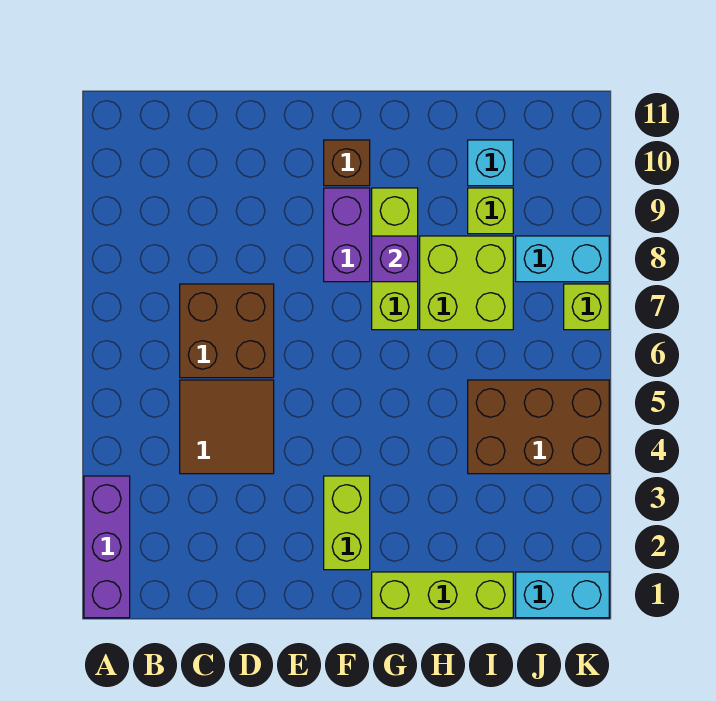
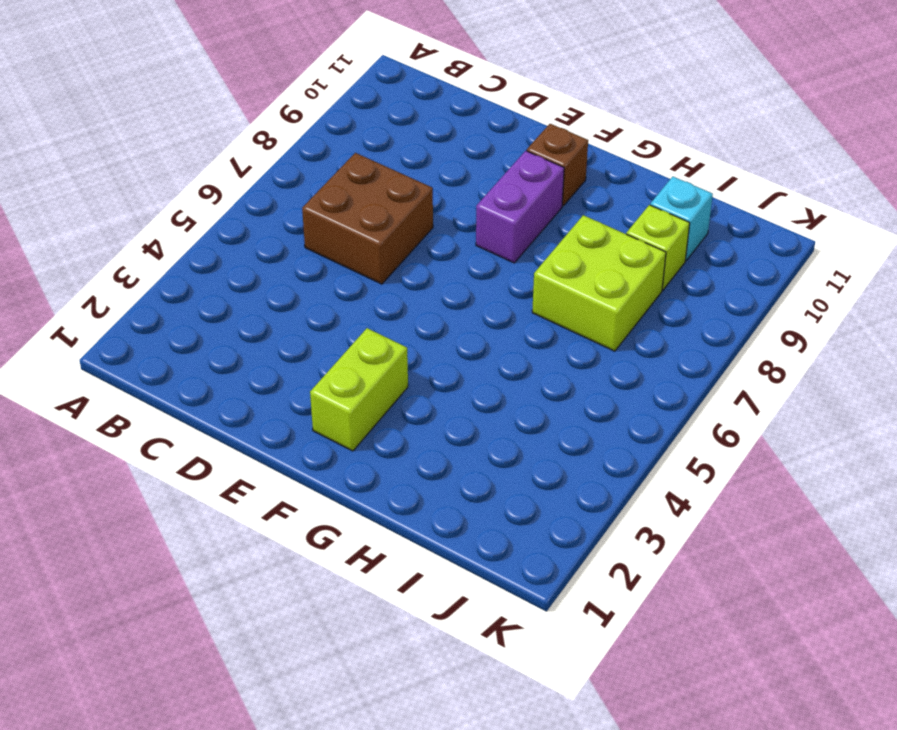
none -> purple 1x3 brick [84,476,130,618]
none -> brown 2x2 tile [180,380,274,474]
none -> lime 1x3 brick [372,572,513,618]

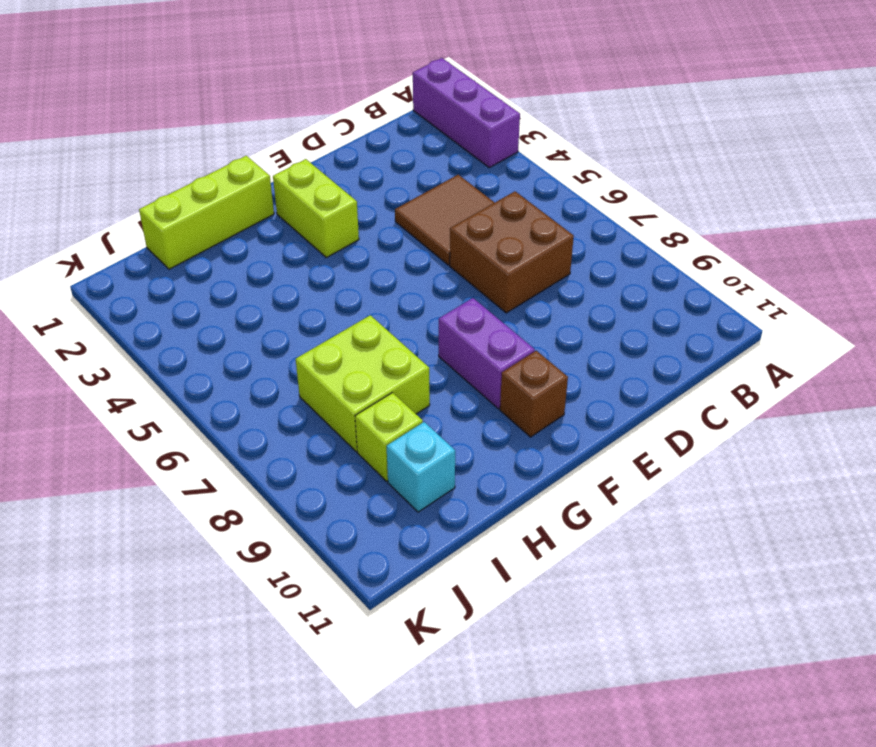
none -> lime 1x3 brick [372,188,418,330]
none -> brown 2x3 brick [468,380,609,474]
none -> cyan 1x2 brick [516,572,609,618]

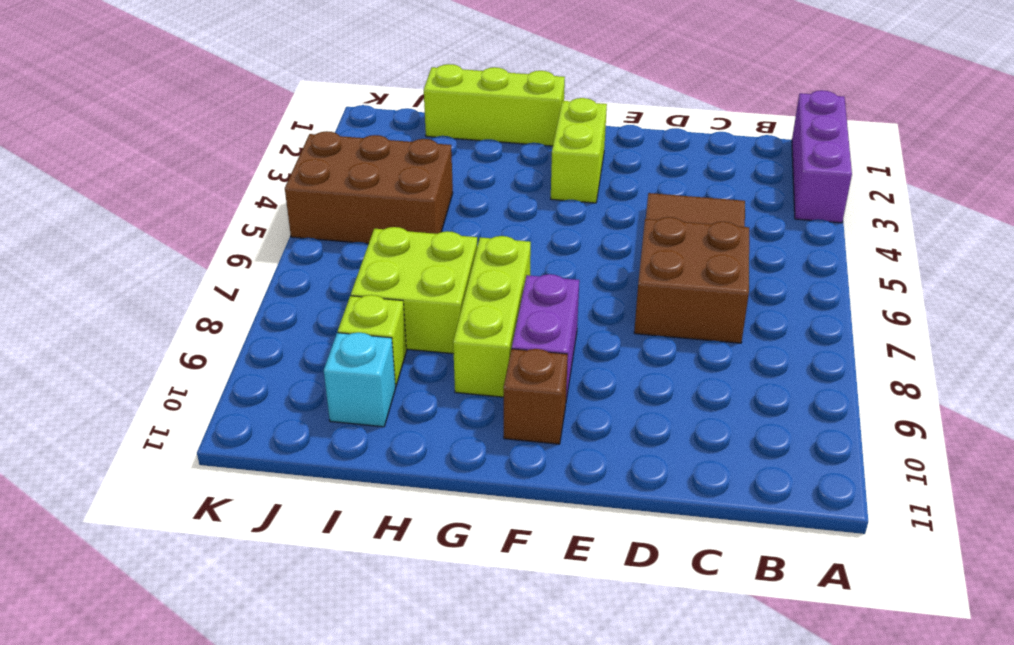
none -> cyan 1x2 brick [516,572,609,618]
none -> cyan 1x2 brick [516,236,609,282]
none -> lime 1x1 brick [564,284,609,330]

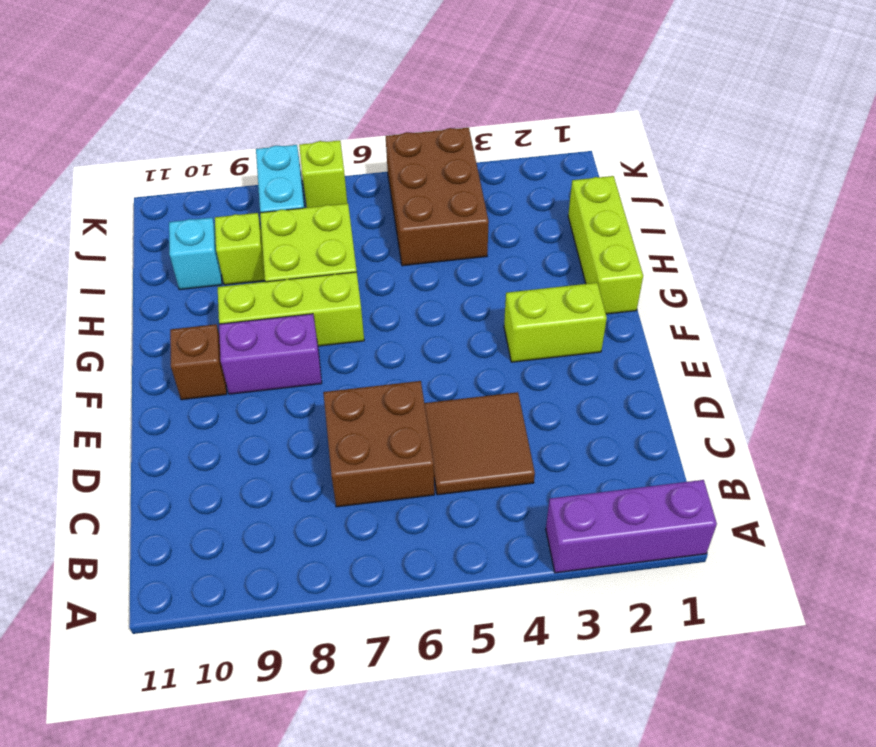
none -> cyan 1x2 brick [516,572,609,618]
none -> purple 1x1 brick [372,236,418,282]

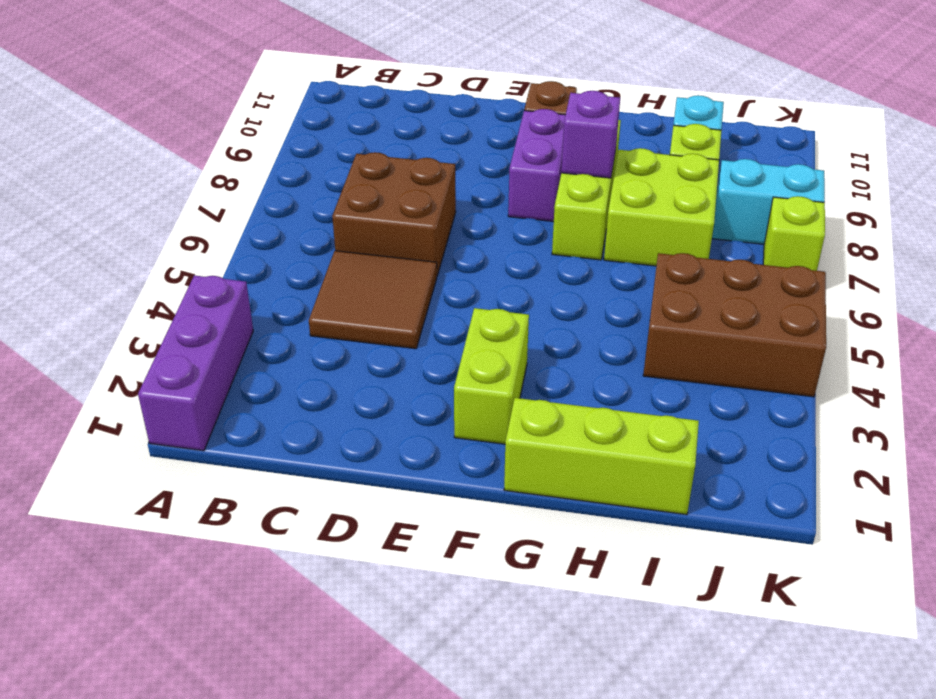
none -> cyan 1x2 brick [516,572,609,618]

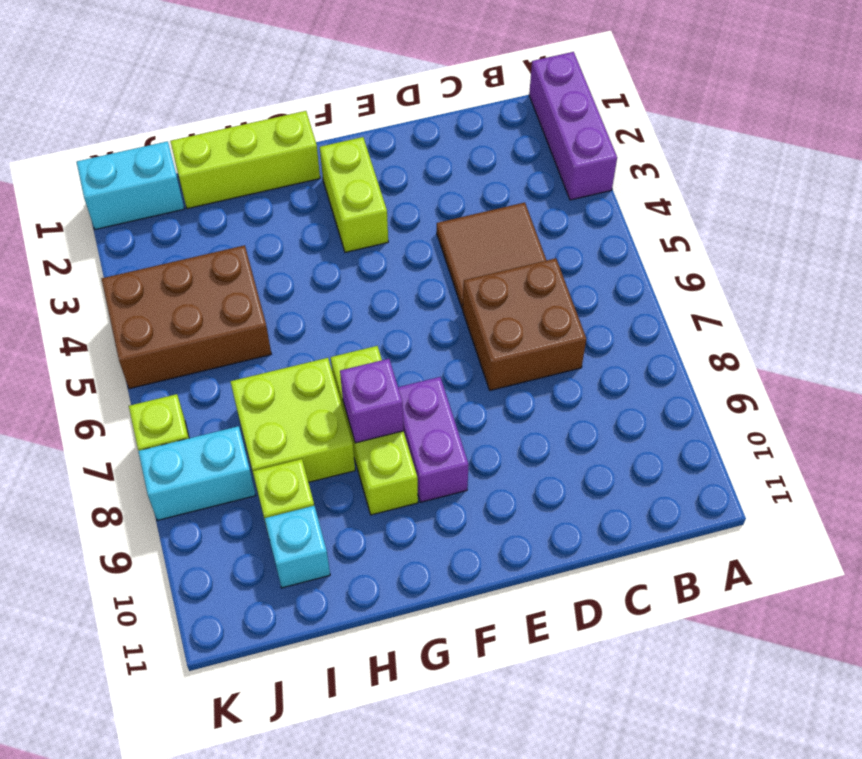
none -> brown 1x1 brick [324,140,370,186]

